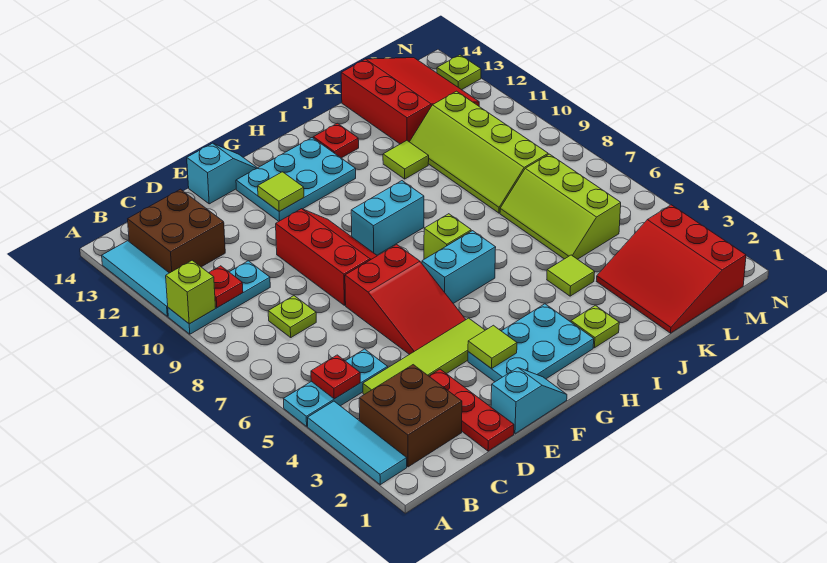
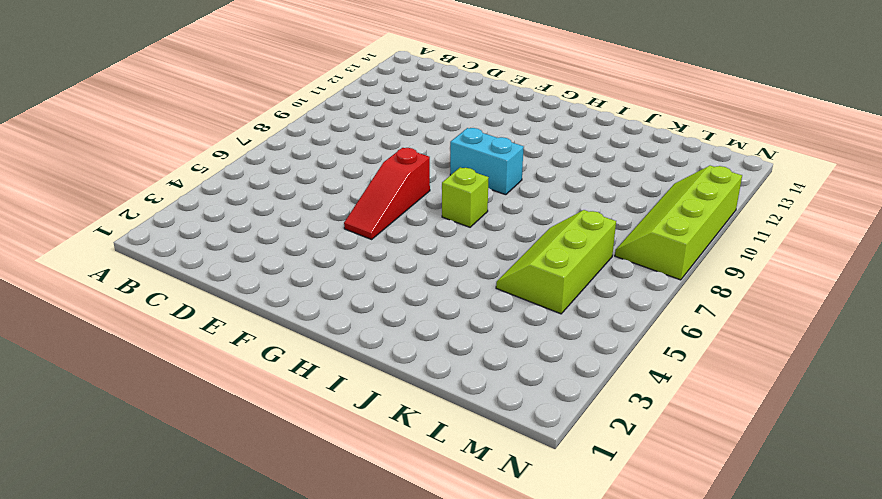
red 1x3 slope [344,148,430,239] -> red 2x3 slope [345,245,466,355]
lime 2x4 slope [615,166,742,280] -> lime 2x4 slope moved to [410,91,548,213]
none -> cyan 1x3 tile [308,401,407,485]
none -> cyan 1x3 plate [284,349,388,426]
none -> cyan 1x3 plate [168,261,270,334]
none -> cyan 1x3 tile [102,241,169,316]

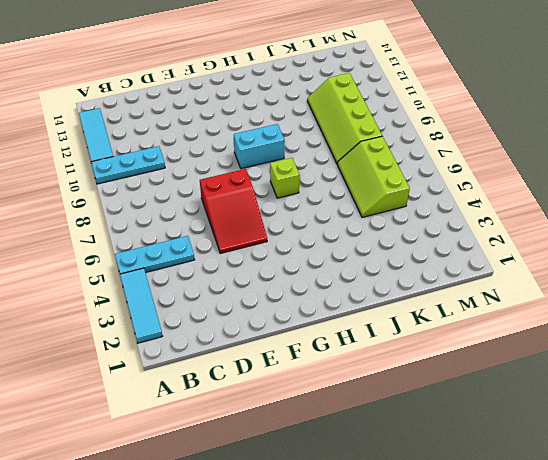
none -> brown 2x2 brick [359,365,462,467]
none -> brown 2x2 brick [128,189,225,273]
none -> lime 1x4 tile [363,318,485,395]
none -> lime 1x1 plate [268,296,316,337]

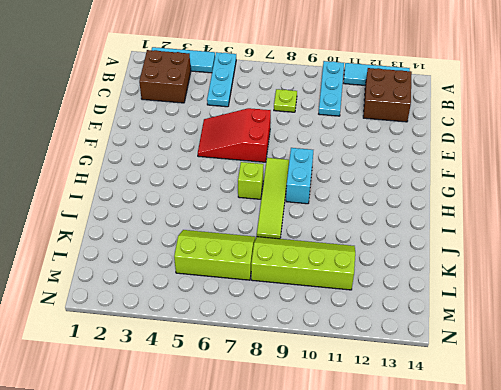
lime 1x4 tile [257,158,289,239] -> lime 1x4 tile moved to [363,318,485,395]
none -> red 1x3 plate [429,369,514,451]
none -> cyan 1x2 slope [491,368,567,434]
none -> red 2x3 slope [276,209,377,305]
none -> cyan 1x2 slope [187,143,257,204]

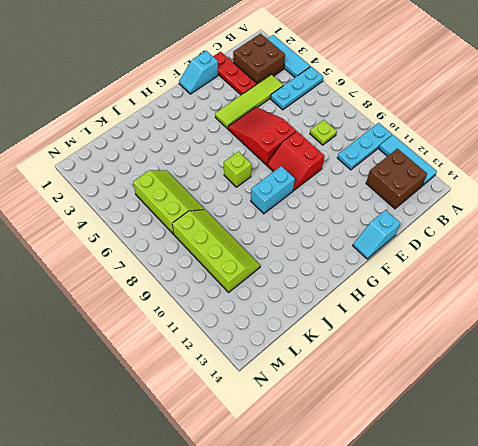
red 2x2 slope [267,131,324,190] -> red 2x3 slope [276,209,377,305]
none -> cyan 2x3 plate [468,304,594,382]
none -> cyan 2x3 plate [236,138,356,221]
none -> cyan 1x2 brick [422,231,496,303]
none -> lime 1x1 plate [571,305,619,348]

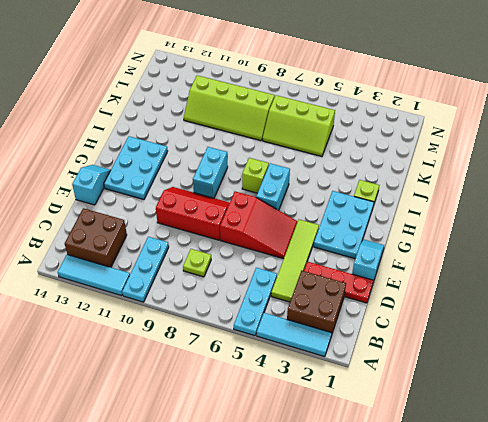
none -> red 1x1 plate [313,123,359,158]
none -> lime 1x1 tile [547,255,595,296]
none -> lime 1x1 tile [383,141,429,179]
none -> red 3x3 slope [597,205,746,333]

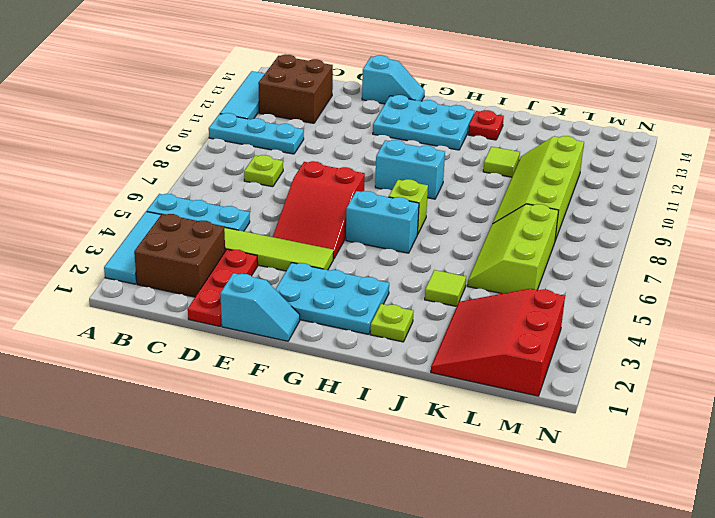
none -> red 2x3 slope [276,209,377,305]
none -> red 3x3 slope [341,58,479,144]
none -> lime 1x1 plate [437,55,481,90]
none -> lime 1x1 brick [166,260,216,324]

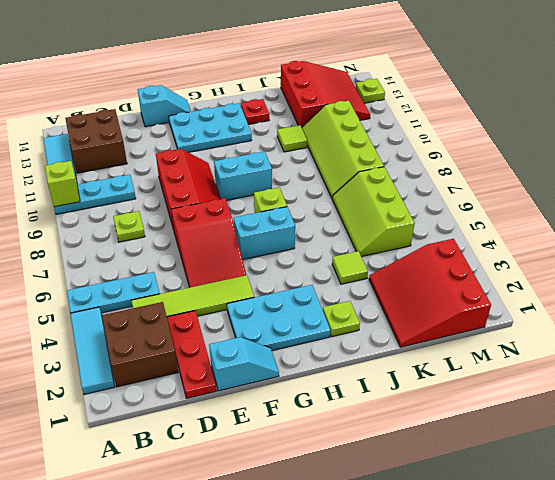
none -> red 1x1 plate [311,355,360,399]
none -> red 1x1 plate [209,266,243,308]
none -> lime 1x1 tile [468,325,517,369]
none -> lime 1x1 tile [258,172,304,211]

